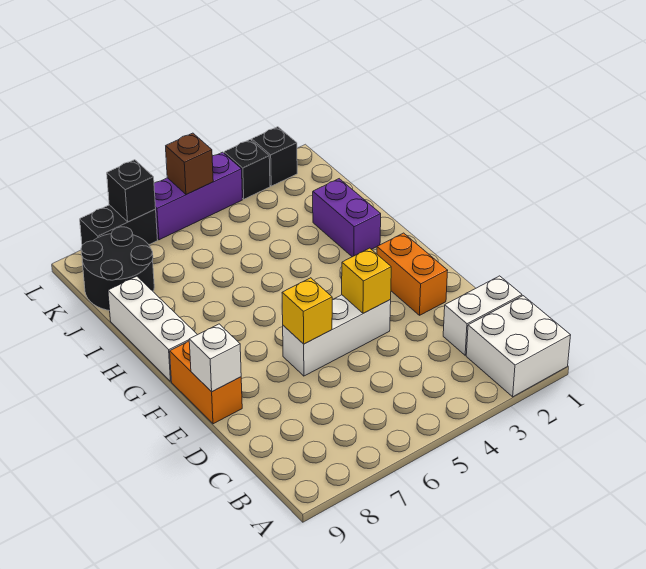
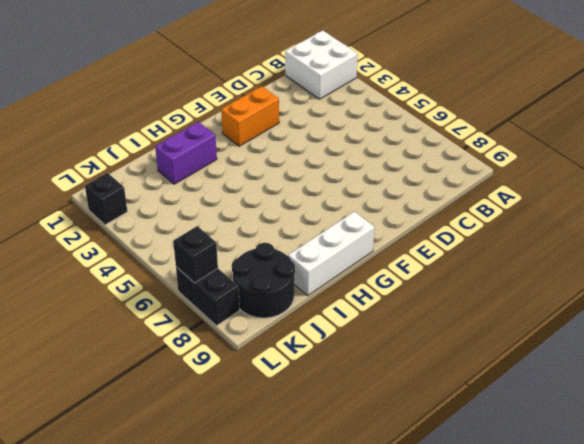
none -> white 1x2 brick [443,276,522,355]
none -> white 1x3 brick [283,295,391,376]
none -> orange 1x2 brick [170,341,242,424]

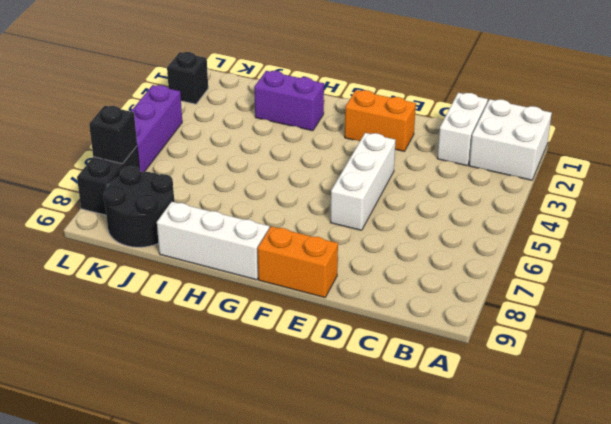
none -> black 1x1 brick [224,139,270,199]
none -> yellow 1x1 brick [342,248,391,313]
none -> yellow 1x1 brick [282,278,332,344]

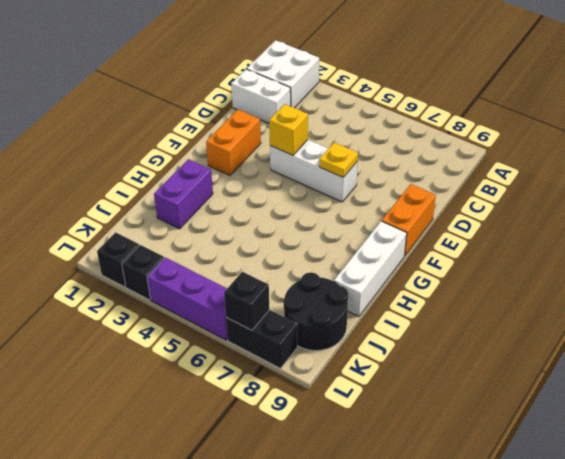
yellow 1x1 plate [319,142,358,177] -> yellow 1x1 brick [282,278,332,344]
none -> white 1x1 brick [189,324,241,392]
none -> brown 1x1 brick [166,133,213,195]

